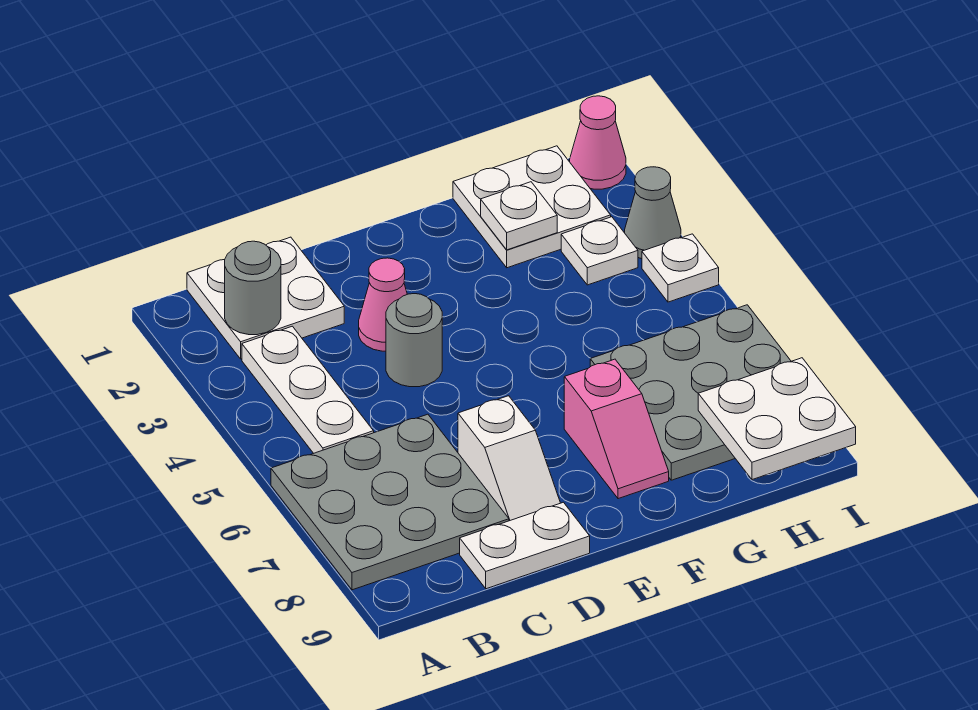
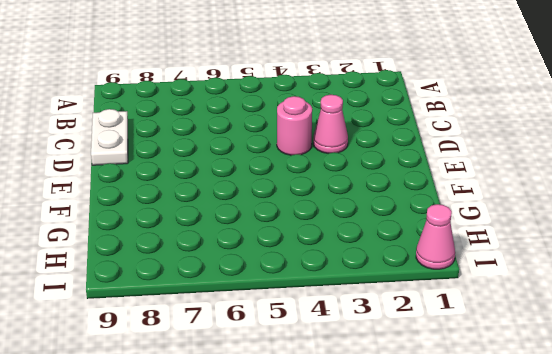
pink 1x1 round brick [277,96,312,155] -> grey 1x1 round brick [386,294,442,387]
none -> grey 3x3 plate [271,414,509,590]
none -> white 2x2 plate [187,237,344,359]
none -> white 1x3 plate [242,326,374,453]

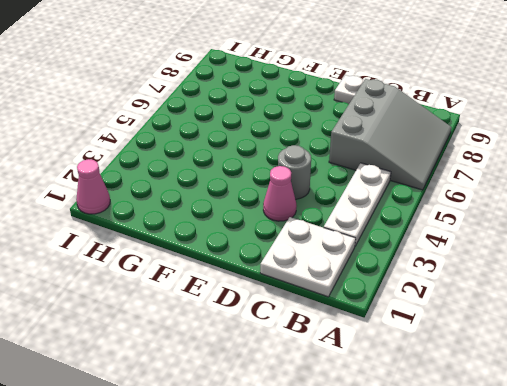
grey 3x3 slope [329,79,452,190] -> grey 3x3 plate [271,414,509,590]
none -> white 1x2 slope [458,396,560,521]
none -> pink 1x2 slope [564,359,669,499]
none -> white 2x2 plate [453,146,611,268]

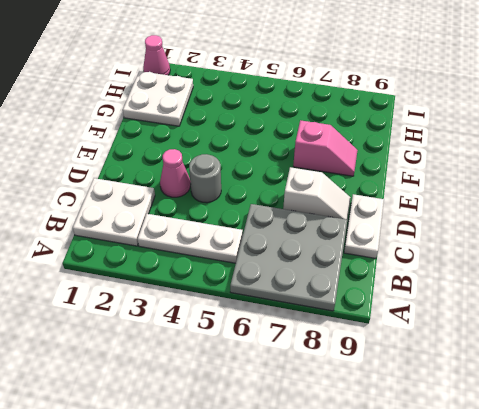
none -> grey 3x3 plate [590,305,791,480]
none -> white 1x1 plate [561,217,638,285]
none -> grey 1x1 cone [625,167,681,259]

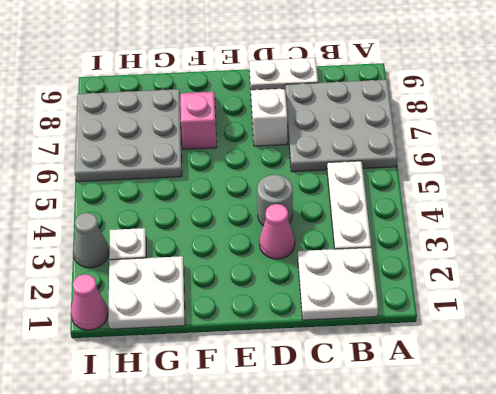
none -> white 1x1 plate [642,234,719,302]
none -> grey 1x1 round brick [225,241,281,335]
none -> white 1x1 plate [481,182,557,250]

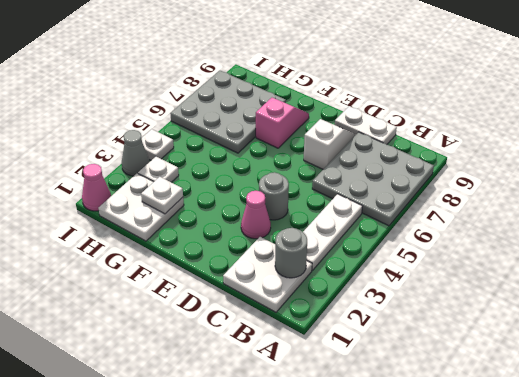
none -> white 2x2 plate [698,358,856,480]

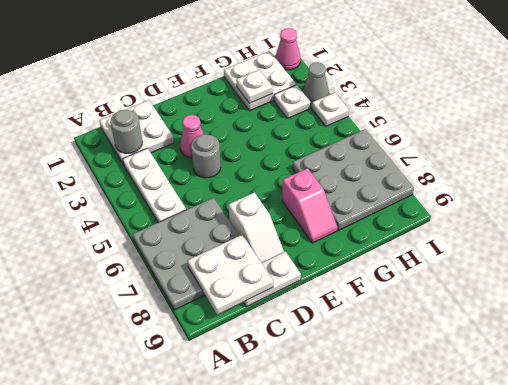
white 2x2 plate [188,235,273,315] -> white 2x2 plate moved to [698,358,856,480]

